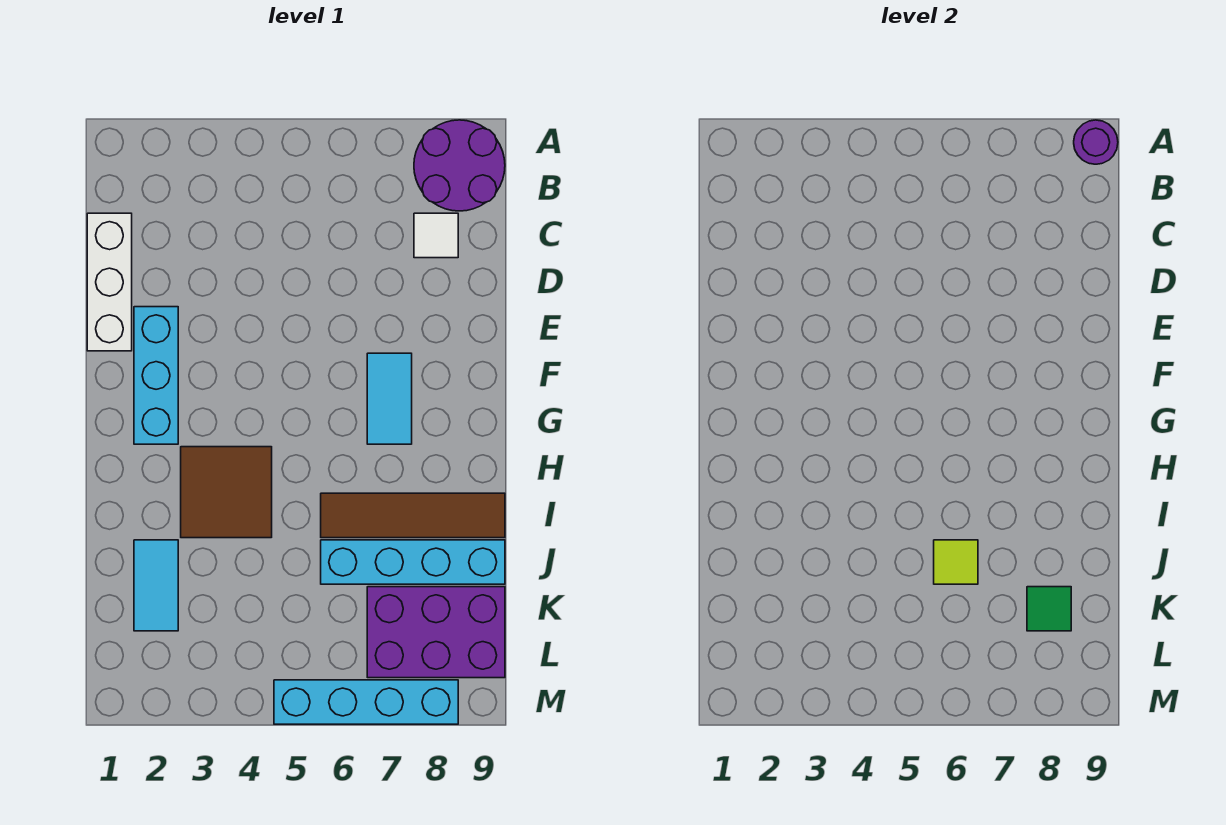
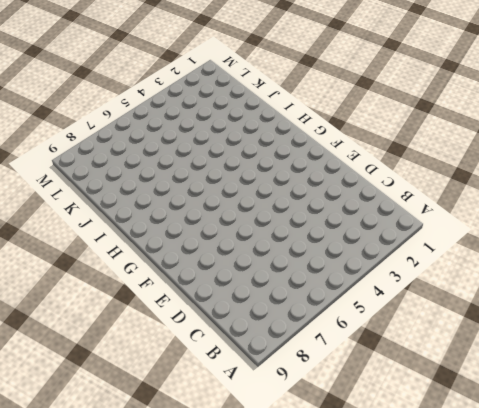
none -> purple 2x2 round brick [414,120,505,211]
none -> white 1x3 brick [87,213,132,351]
none -> white 1x1 tile [414,213,458,258]

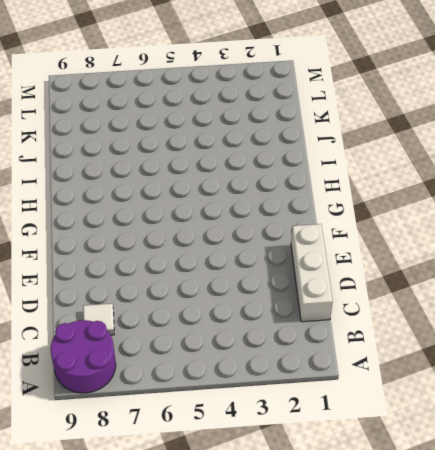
none -> cyan 1x3 brick [134,307,178,444]
none -> cyan 1x2 tile [367,353,412,444]
none -> brown 2x2 tile [181,447,272,538]

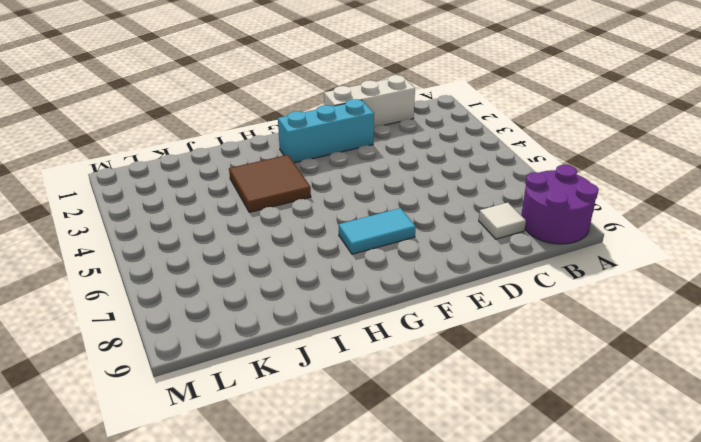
none -> brown 1x4 tile [321,493,505,538]
none -> cyan 1x2 tile [134,540,178,631]
none -> cyan 1x4 brick [321,540,505,584]

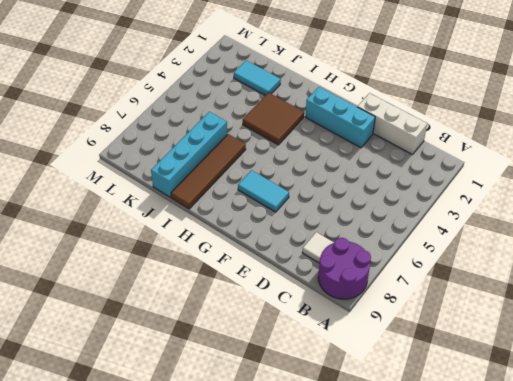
none -> purple 2x3 brick [367,587,505,678]
none -> cyan 1x4 brick [274,680,458,724]
none -> purple 1x1 round brick [1074,120,1118,164]

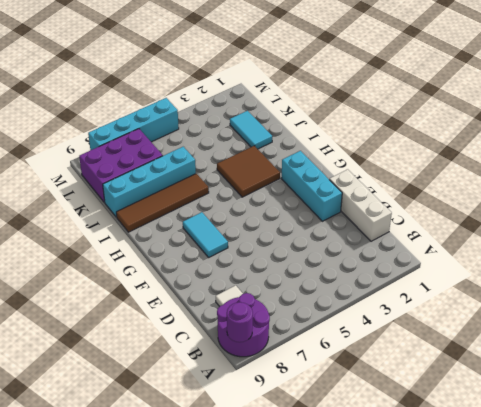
none -> lime 1x1 tile [934,540,978,584]
none -> green 1x1 tile [1027,587,1071,631]

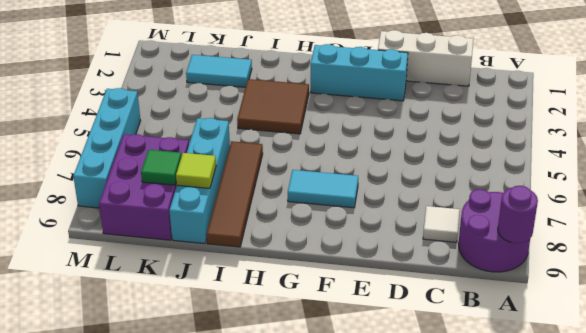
lime 1x1 tile [176,153,216,188] -> lime 1x1 tile moved to [934,540,978,584]

